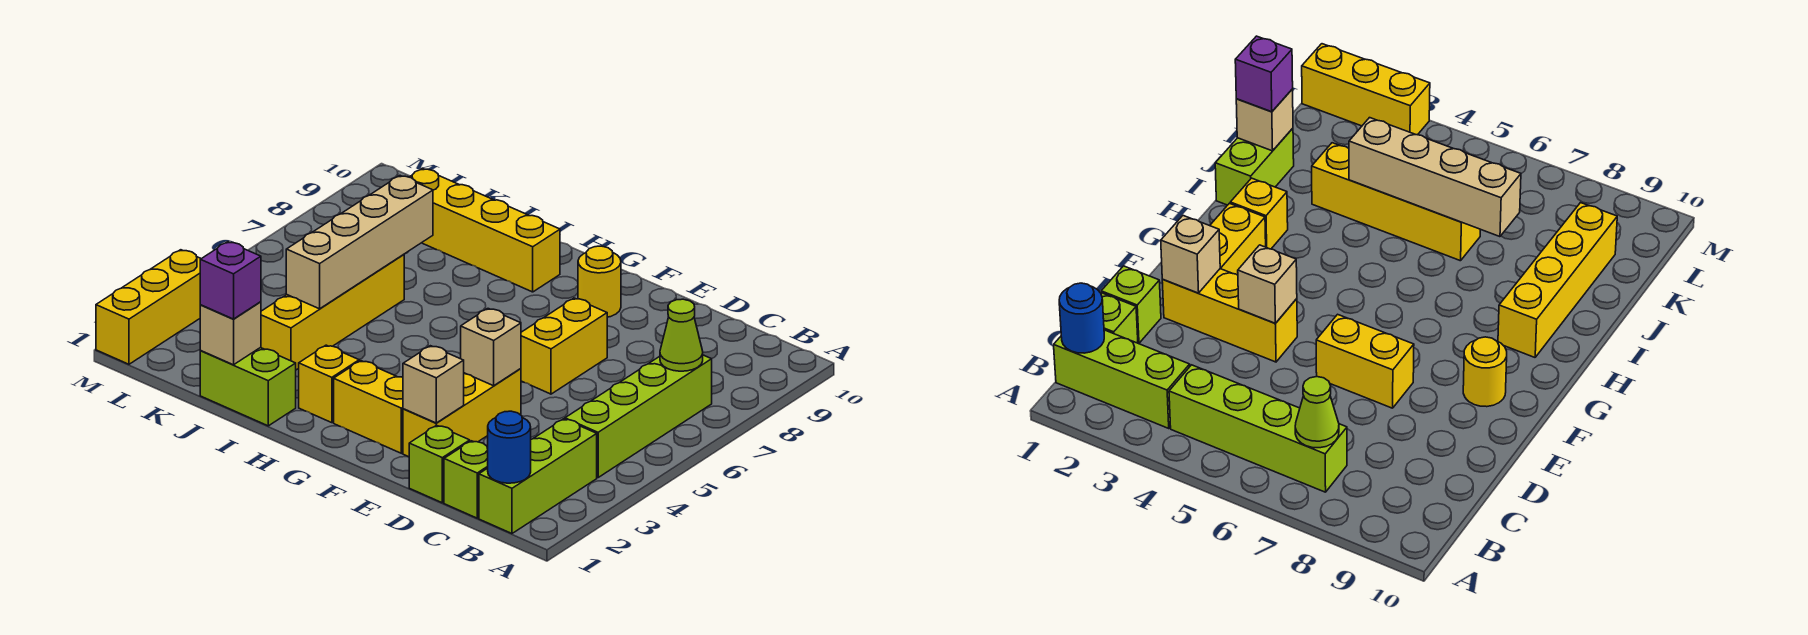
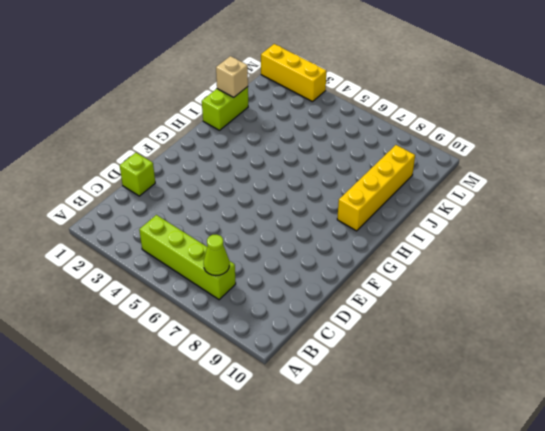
none -> lime 1x3 brick [479,419,597,534]
none -> lime 1x1 brick [444,441,488,518]
none -> yellow 1x3 brick [403,369,521,457]

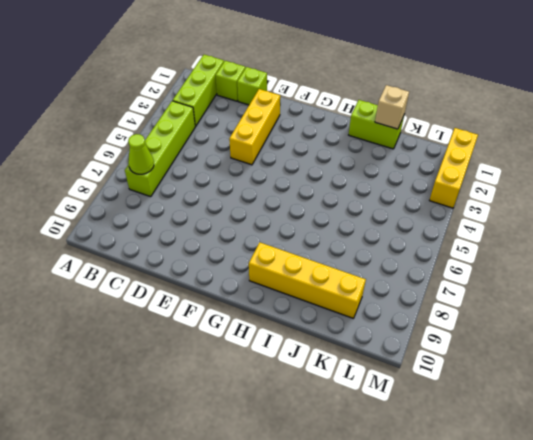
none -> yellow 1x2 brick [521,298,607,394]
none -> yellow 1x2 brick [334,361,403,453]
none -> yellow 1x1 round brick [578,246,621,317]

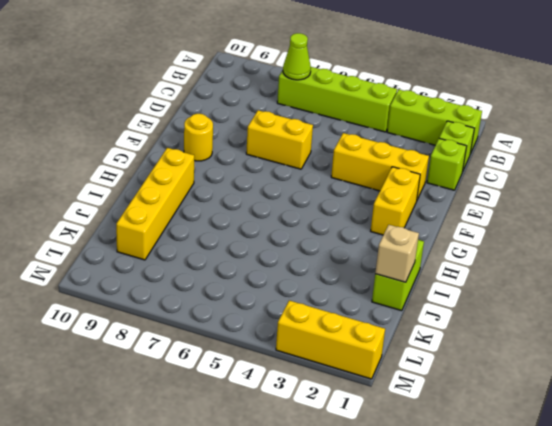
none -> yellow 1x1 brick [299,345,359,423]
none -> yellow 1x4 brick [261,254,404,370]
none -> blue 1x1 round brick [487,411,531,483]

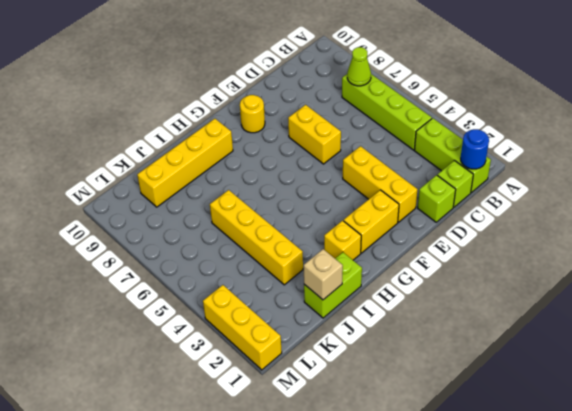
none -> tan 1x1 brick [403,346,464,423]
none -> tan 1x1 brick [461,309,521,386]
none -> tan 1x4 brick [286,176,433,309]

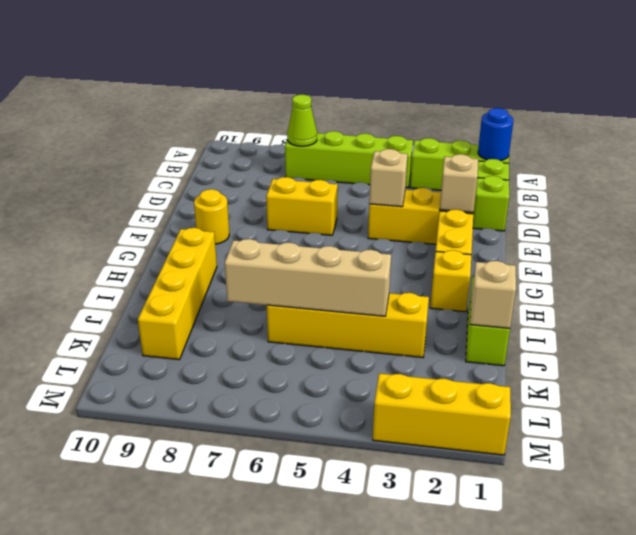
none -> purple 1x1 brick [200,242,261,319]

